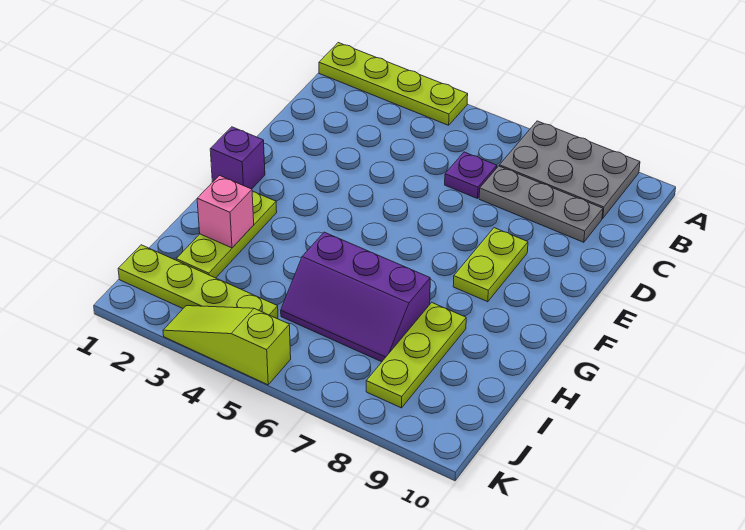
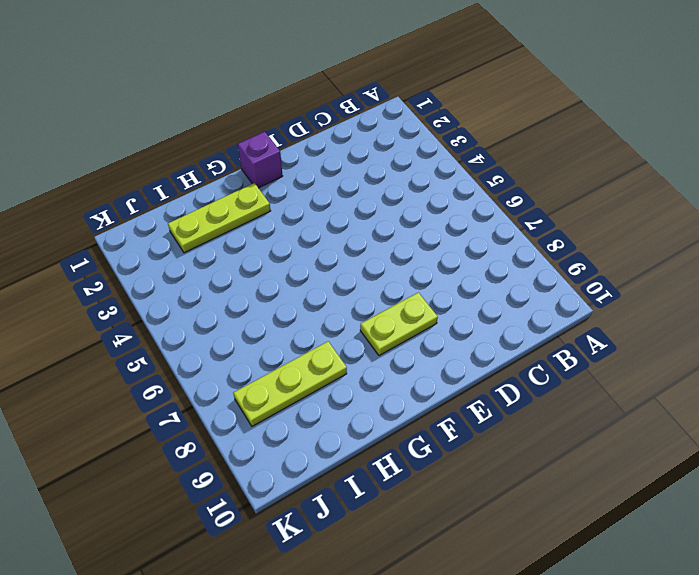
none -> lime 1x4 plate [319,43,468,125]
none -> grey 2x3 plate [499,121,640,218]
none -> purple 1x1 plate [445,152,497,199]

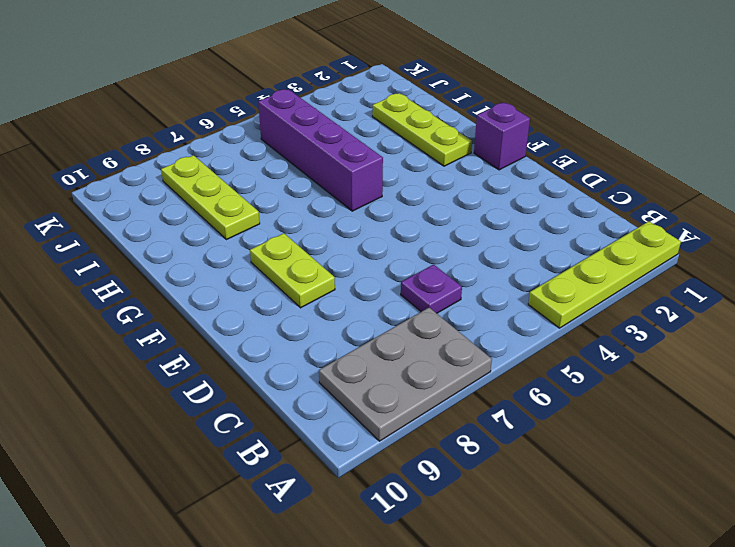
purple 1x4 brick [258,89,383,211] -> purple 2x3 slope [281,232,430,362]
none -> grey 1x3 plate [479,166,603,242]
none -> lime 1x4 plate [118,245,278,318]
none -> lime 1x3 slope [163,306,291,385]

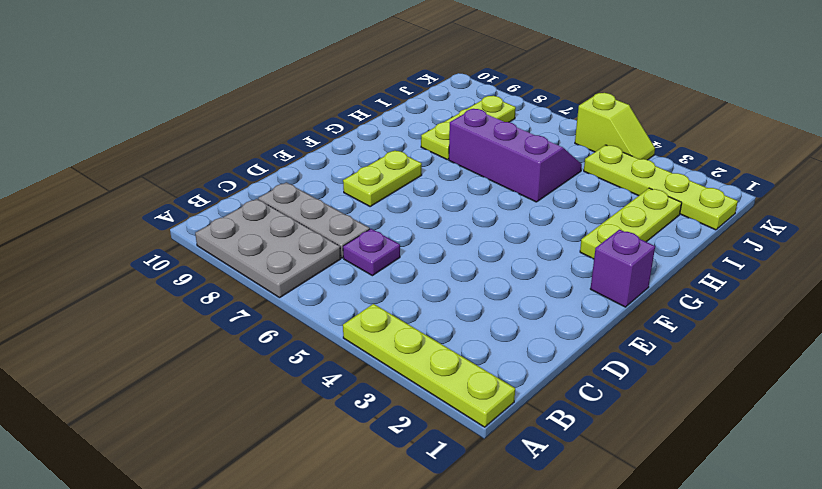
lime 1x2 slope [575,93,655,160] -> lime 1x3 slope [163,306,291,385]
none -> pink 1x1 brick [197,176,254,248]

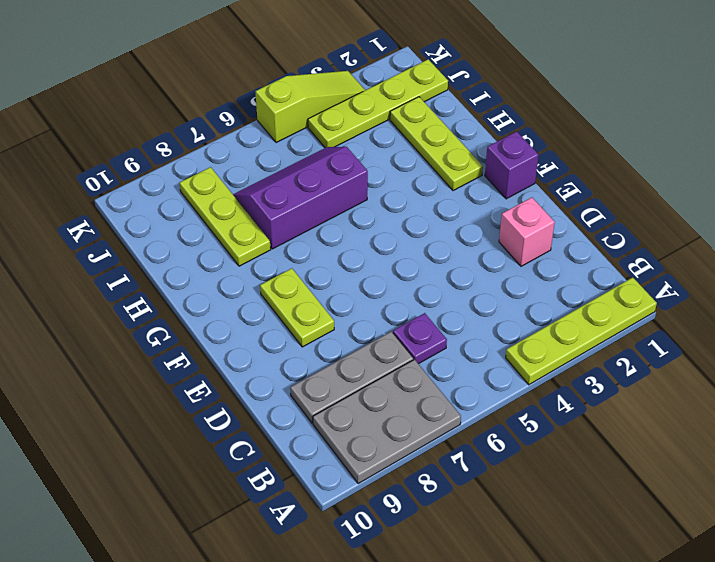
pink 1x1 brick [499,198,555,266] -> pink 1x1 brick moved to [197,176,254,248]

